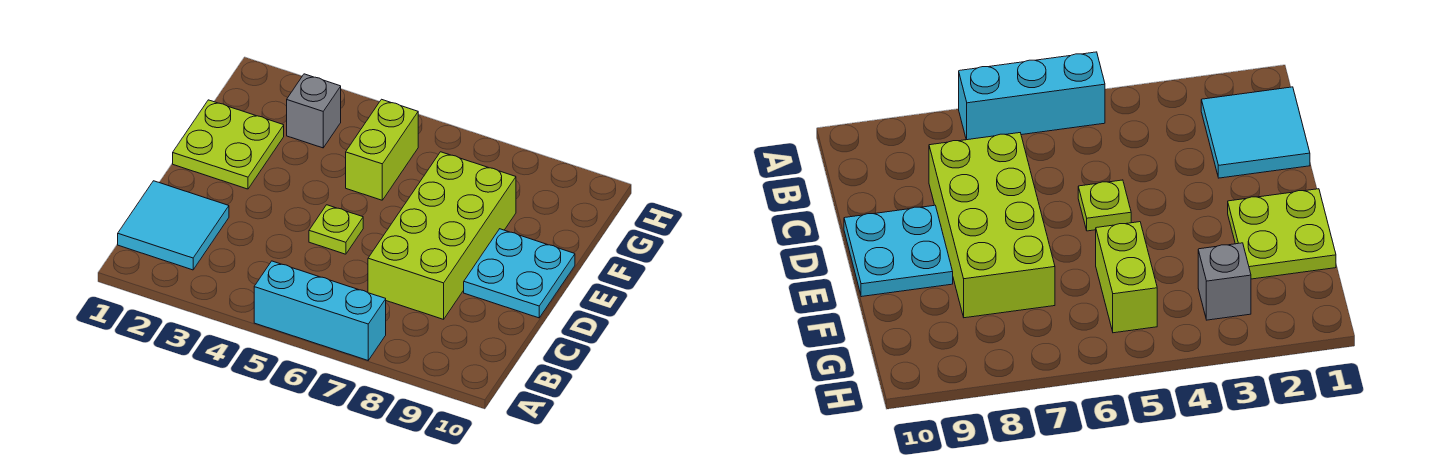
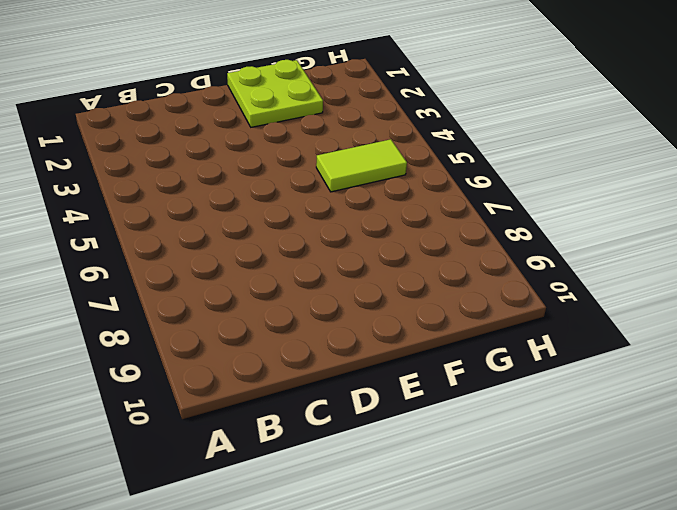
lime 1x2 tile [316,139,407,192] -> lime 1x2 brick [346,99,418,200]
none -> cyan 1x3 brick [254,261,386,360]
none -> cyan 2x2 tile [118,181,229,270]

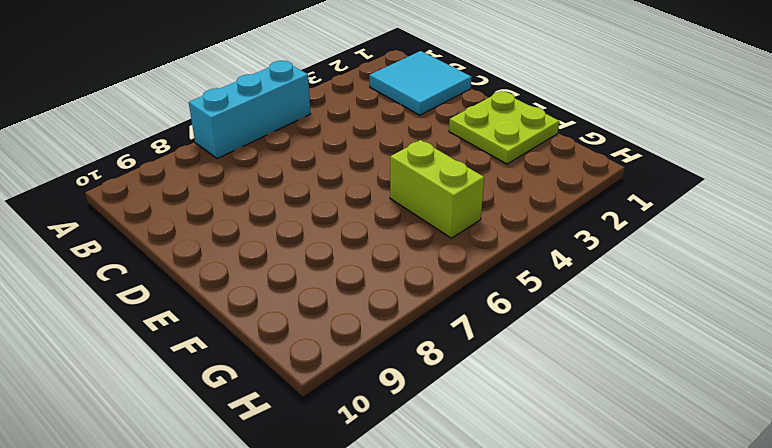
none -> lime 2x4 brick [368,152,516,319]
none -> lime 1x1 plate [309,205,363,254]

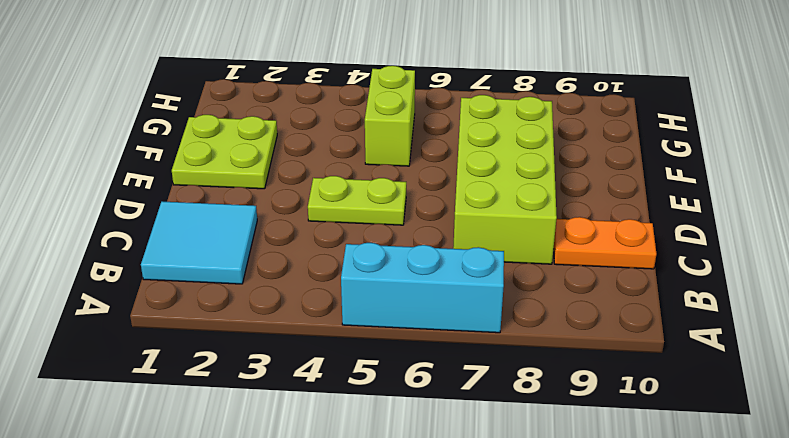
orange 1x2 plate [554,217,656,269] -> none
lime 1x2 plate [308,176,406,225] -> lime 1x1 plate [309,205,363,254]
none -> cyan 2x2 plate [464,229,575,318]
none -> grey 1x1 brick [287,74,341,148]

